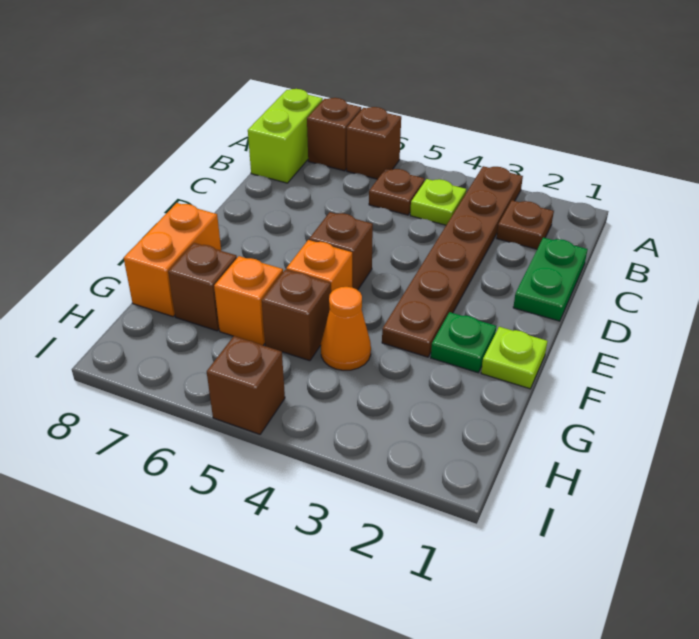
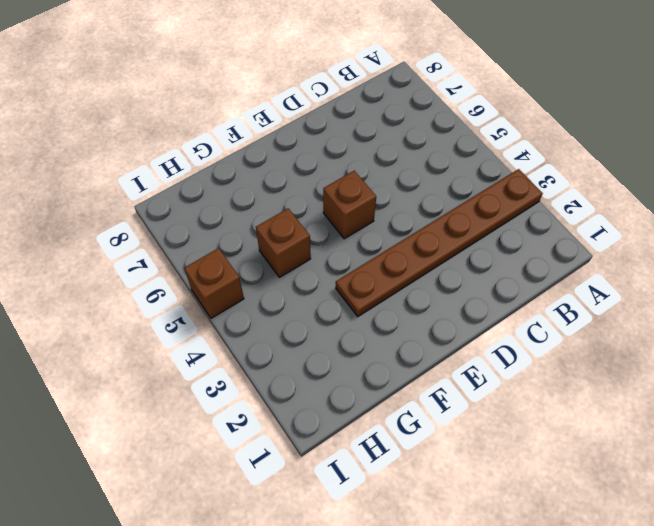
none -> brown 1x1 brick [347,107,401,179]
none -> brown 1x1 brick [307,98,361,171]
none -> lime 1x2 brick [248,89,323,183]

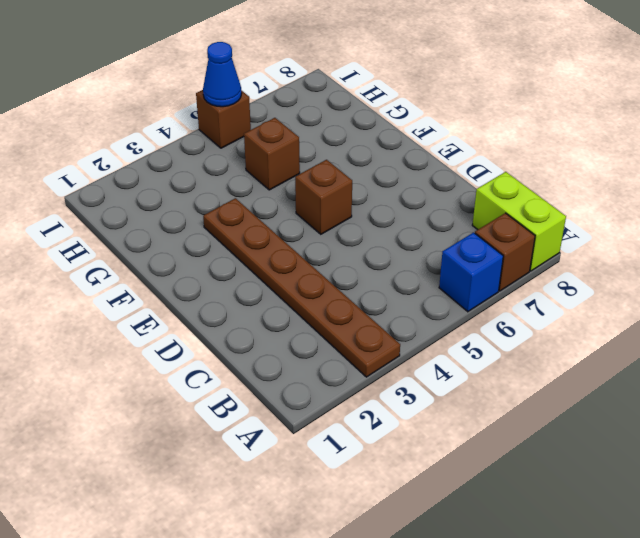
blue 1x1 brick [439,233,503,312] -> brown 1x1 brick [347,107,401,179]
blue 1x1 cone [203,42,242,107] -> none
none -> brown 1x1 plate [497,200,554,249]
none -> lime 1x1 plate [410,179,466,225]
none -> brown 1x1 plate [369,169,424,215]

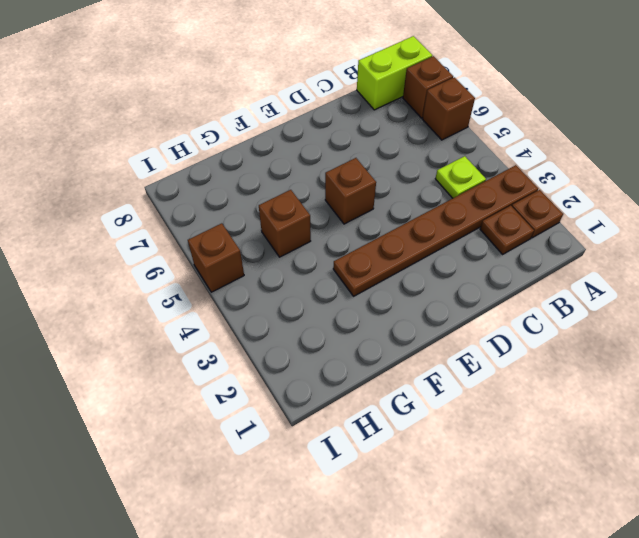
brown 1x1 plate [512,190,563,238] -> brown 1x1 plate moved to [369,169,424,215]
none -> green 1x2 plate [513,238,588,321]
none -> lime 1x1 plate [481,327,548,389]
none -> green 1x1 plate [431,312,496,373]

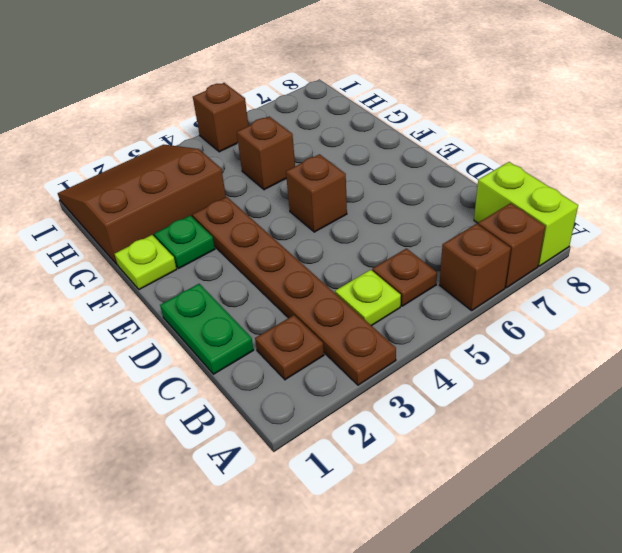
brown 3x3 slope [58,145,226,265] -> none
none -> orange 1x1 brick [286,240,352,292]
none -> orange 1x2 brick [124,203,221,317]
none -> orange 1x1 cone [321,287,371,370]

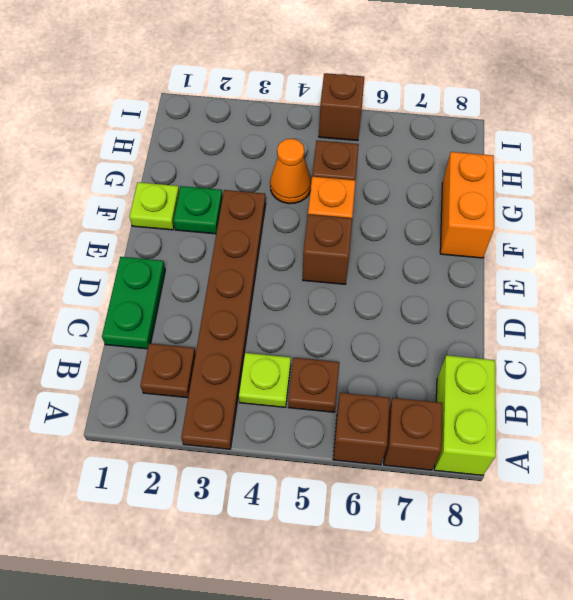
none -> orange 1x1 brick [214,256,283,345]
none -> brown 1x1 brick [168,243,237,331]

